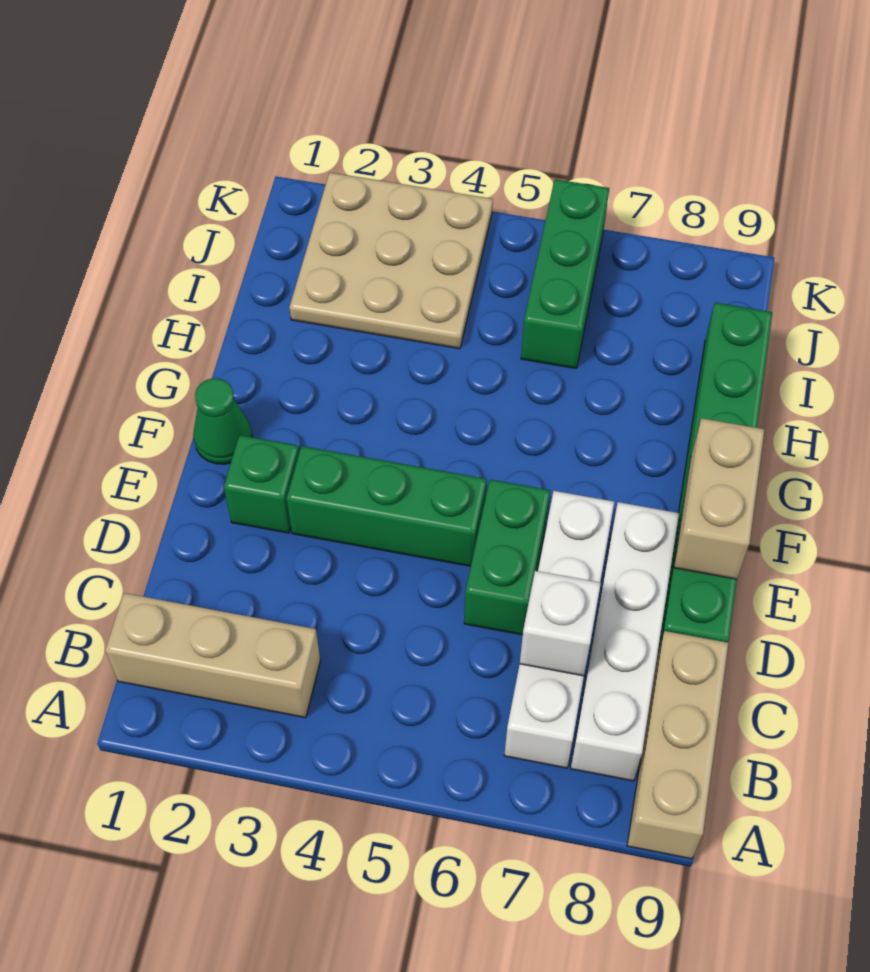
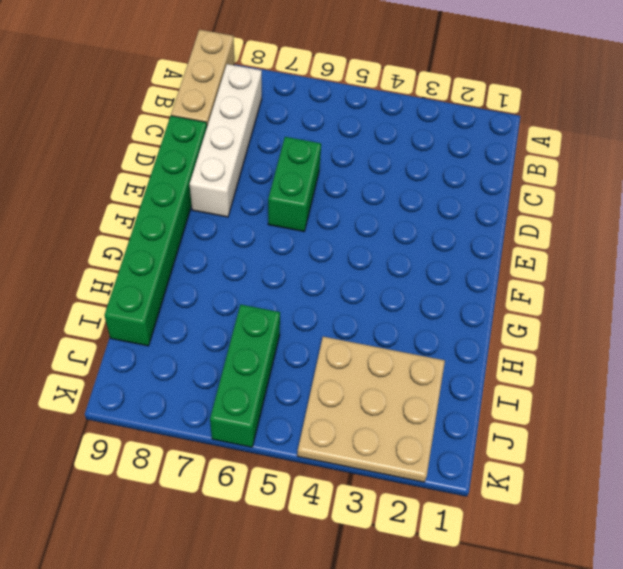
none -> tan 1x3 brick [105,593,320,718]
none -> white 1x4 brick [504,491,614,768]
none -> green 1x1 brick [224,435,299,533]

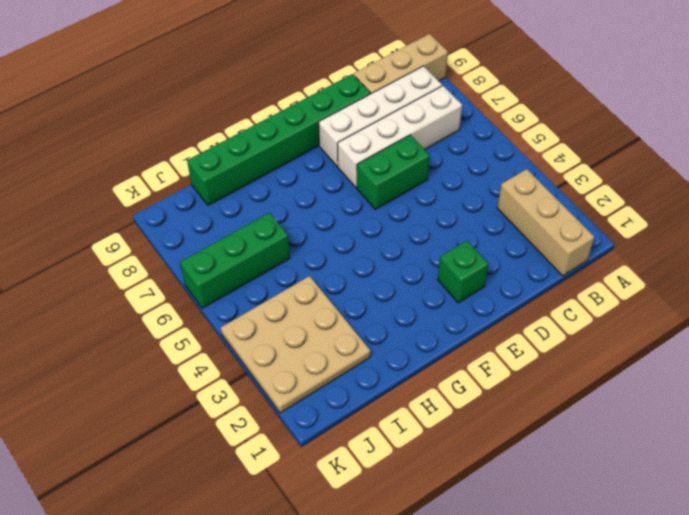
none -> green 1x3 brick [287,446,487,566]
none -> green 1x1 cone [193,378,252,464]
none -> white 1x1 brick [520,571,601,676]

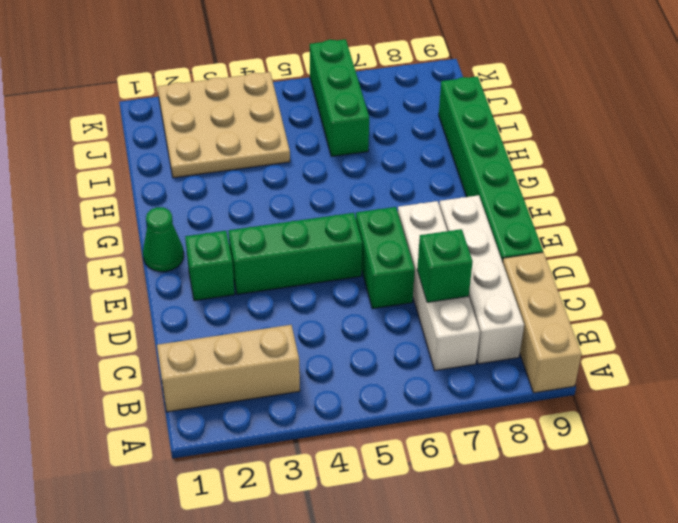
green 1x1 brick [417,229,473,302] -> white 1x1 brick [520,571,601,676]
none -> tan 1x2 brick [674,418,764,579]

